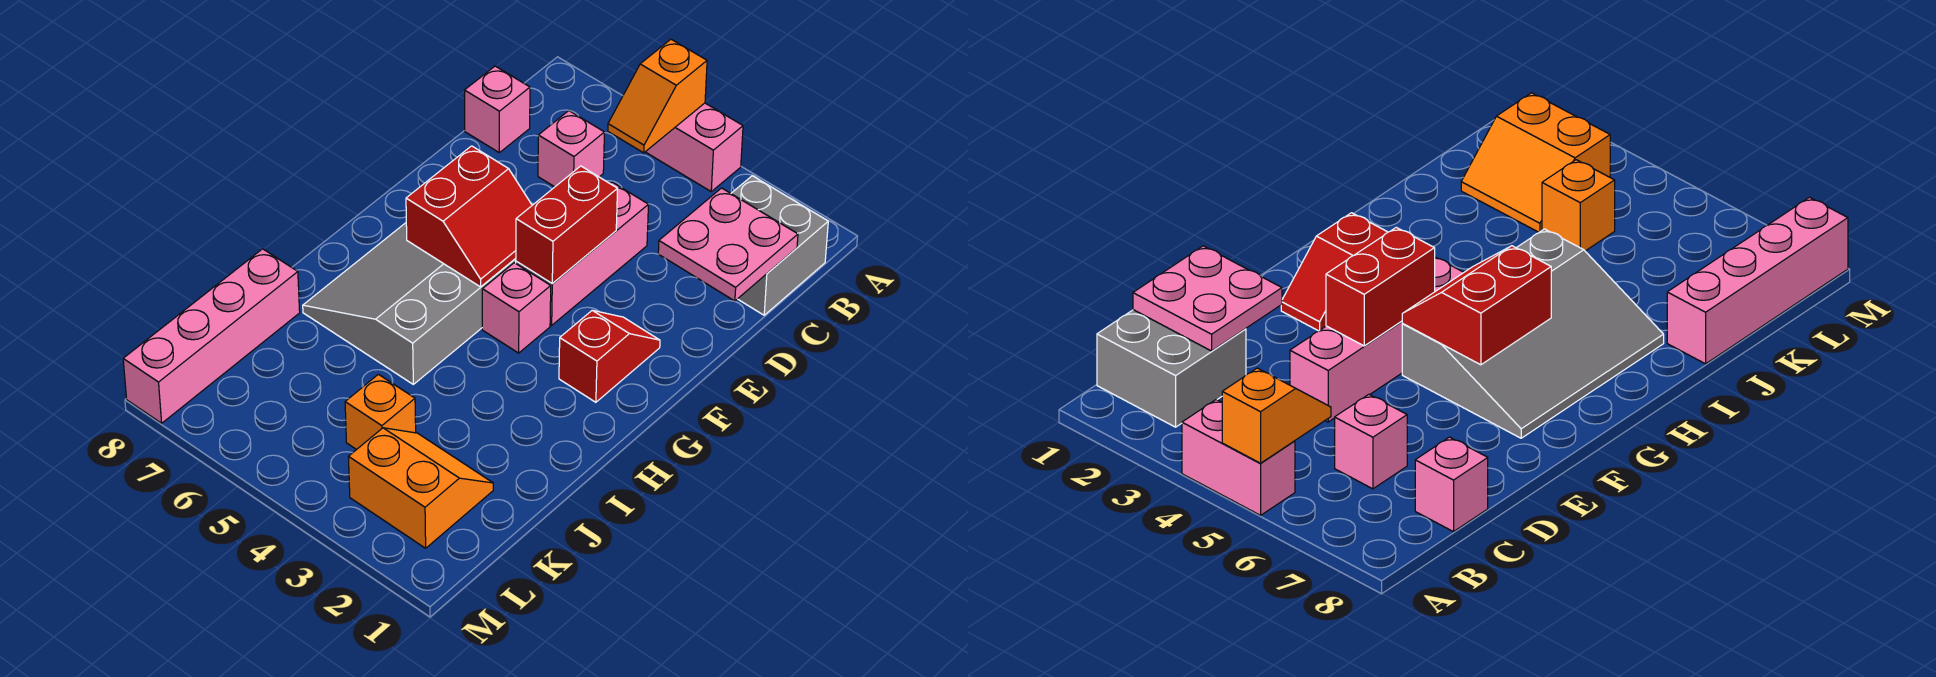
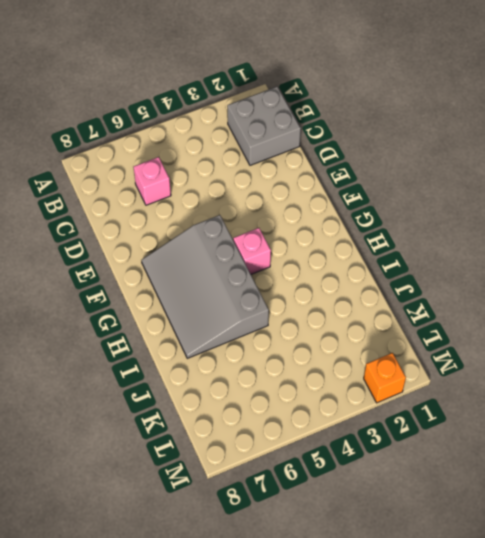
orange 1x1 brick [364,353,406,403] -> orange 1x1 brick moved to [345,374,416,450]
none -> pink 1x2 brick [646,103,743,191]
none -> pink 1x1 brick [465,66,530,153]
none -> pink 1x3 brick [516,182,648,325]

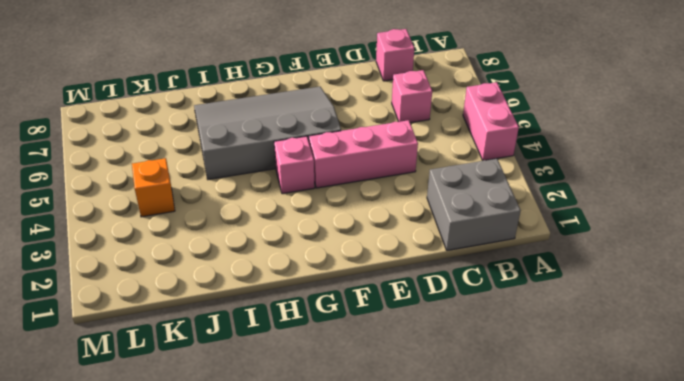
none -> red 1x2 slope [559,310,660,402]
none -> pink 1x4 brick [123,249,300,423]
none -> orange 2x2 slope [349,428,493,548]

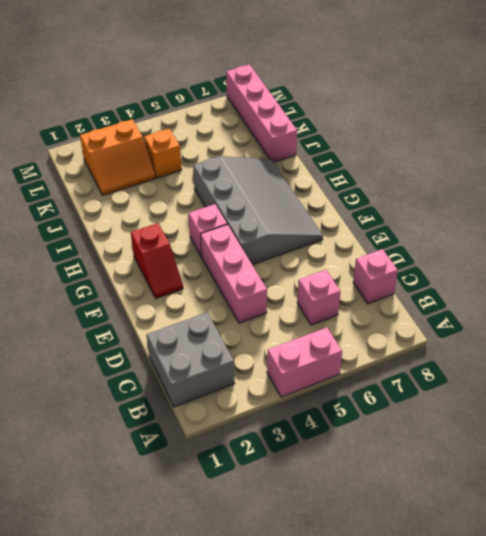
none -> orange 1x2 slope [608,39,707,153]
none -> pink 2x2 plate [658,188,798,301]
none -> red 1x2 brick [516,166,618,284]

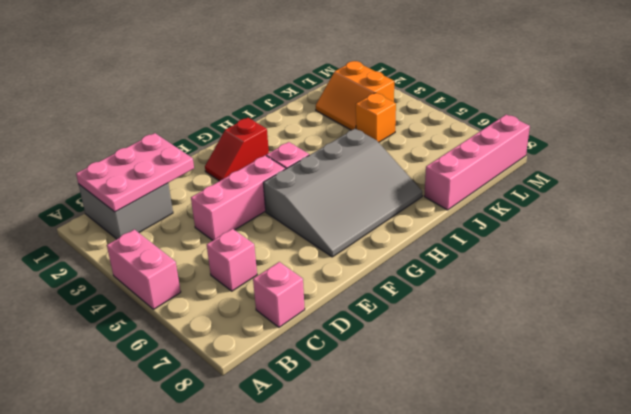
pink 2x3 plate [76,133,194,212] -> pink 2x2 plate [658,188,798,301]
none -> orange 1x2 slope [608,39,707,153]
none -> red 1x2 brick [516,166,618,284]
none -> red 2x2 slope [406,146,532,287]

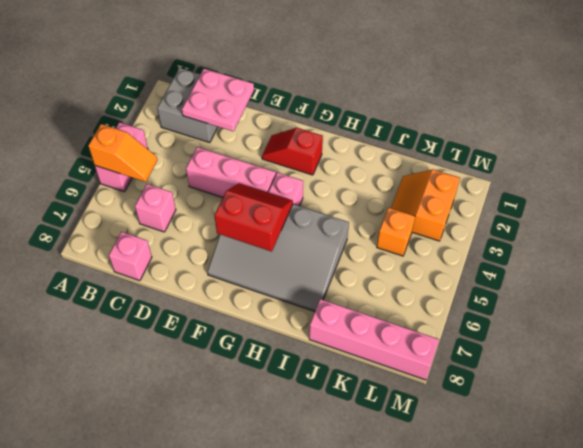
none -> red 1x2 brick [516,166,618,284]

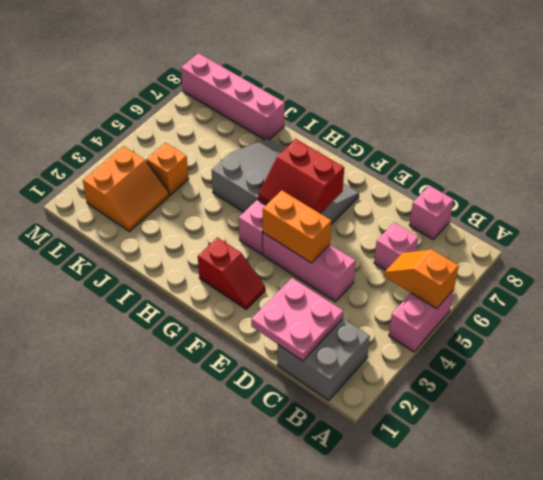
orange 1x2 brick [263,190,331,263] -> red 1x2 brick [516,166,618,284]

